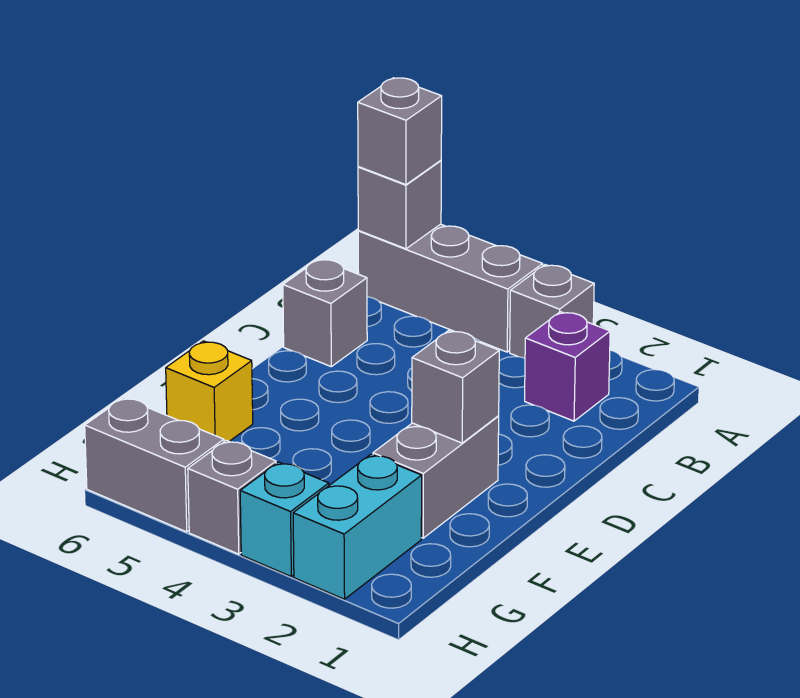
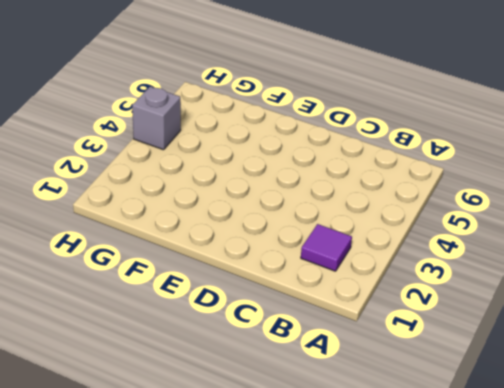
purple 1x1 tile [301,224,352,271] -> purple 1x1 brick [525,312,610,421]
none -> grey 1x1 brick [510,265,594,358]
none -> grey 1x3 brick [358,224,543,352]
none -> grey 1x1 brick [283,259,367,367]

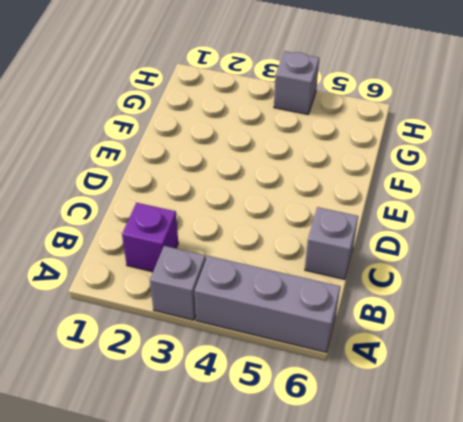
none -> grey 1x2 brick [373,416,499,538]
none -> yellow 1x1 brick [166,341,253,442]
none -> cyan 1x2 brick [293,454,422,599]

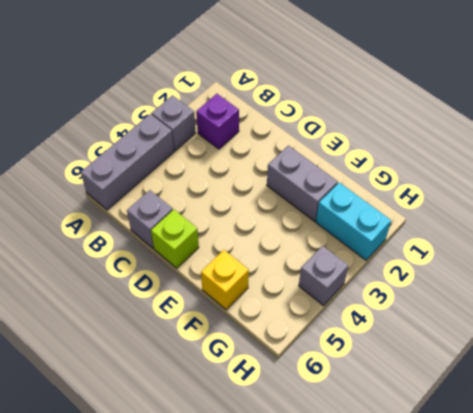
lime 1x1 brick [151,210,199,268] -> none
none -> cyan 1x1 brick [240,462,329,576]
none -> grey 1x2 brick [85,398,224,532]
none -> grey 1x1 brick [358,160,441,249]

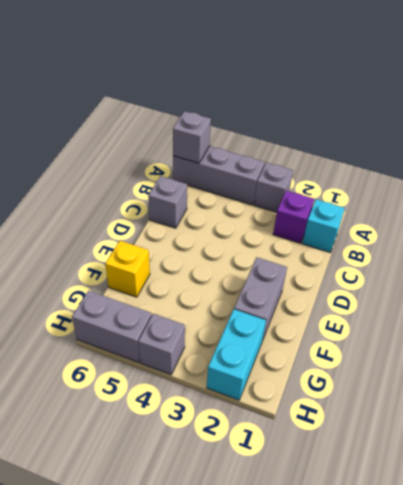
cyan 1x1 brick [302,199,345,252] -> cyan 1x1 brick moved to [240,462,329,576]
none -> grey 1x1 brick [412,330,499,443]
none -> grey 1x1 brick [358,78,442,185]

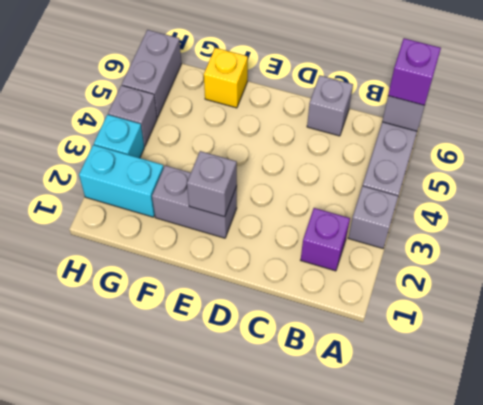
purple 1x1 brick [388,38,441,105] -> grey 1x1 brick [358,78,442,185]

